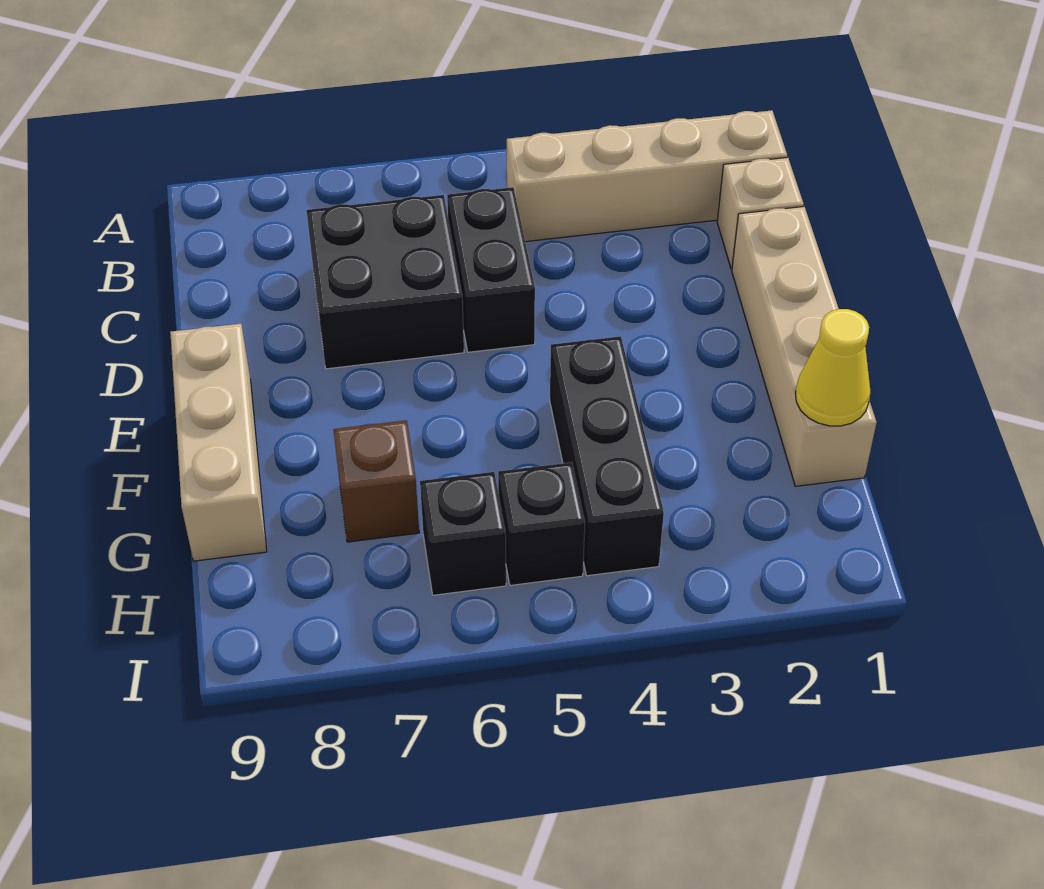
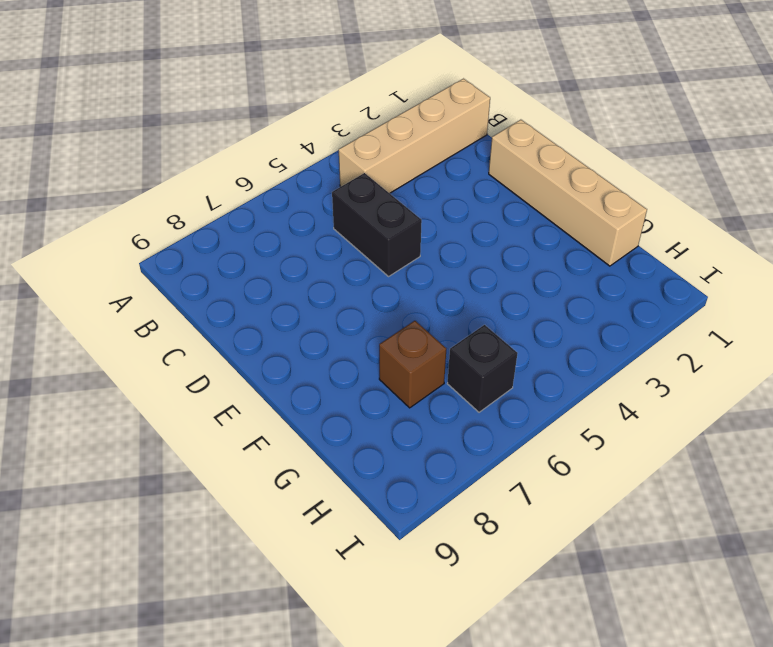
none -> tan 1x1 brick [717,157,804,269]
none -> black 2x2 brick [306,195,464,369]

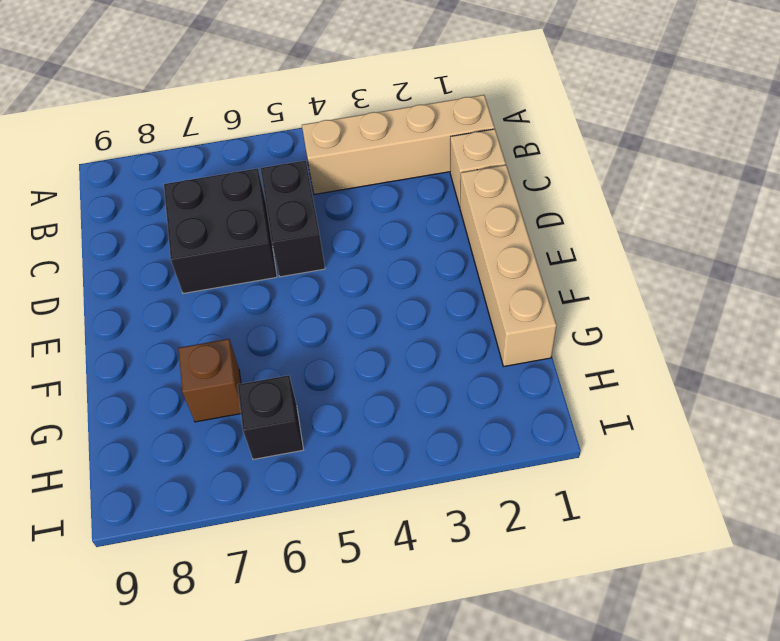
none -> tan 1x3 brick [170,324,267,561]
none -> black 1x3 brick [550,336,664,576]

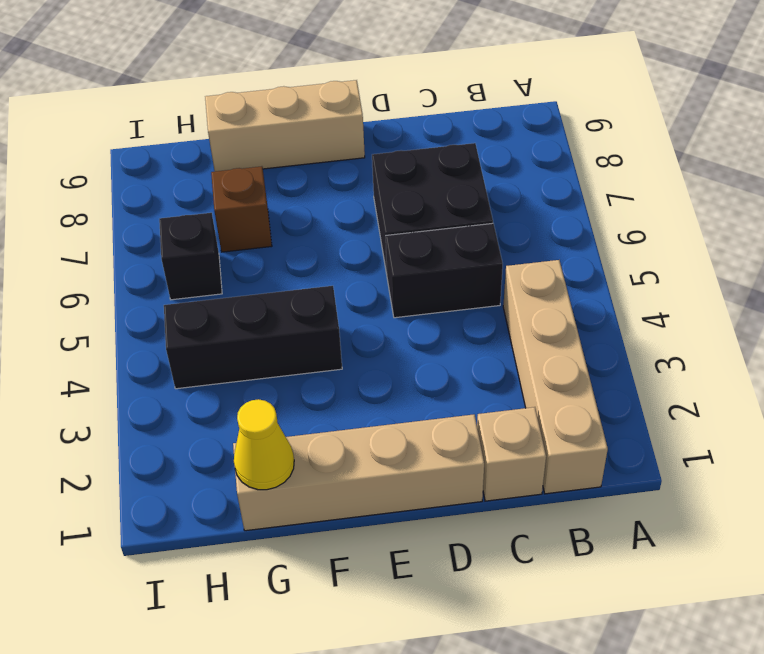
none -> black 1x1 brick [498,462,585,585]

